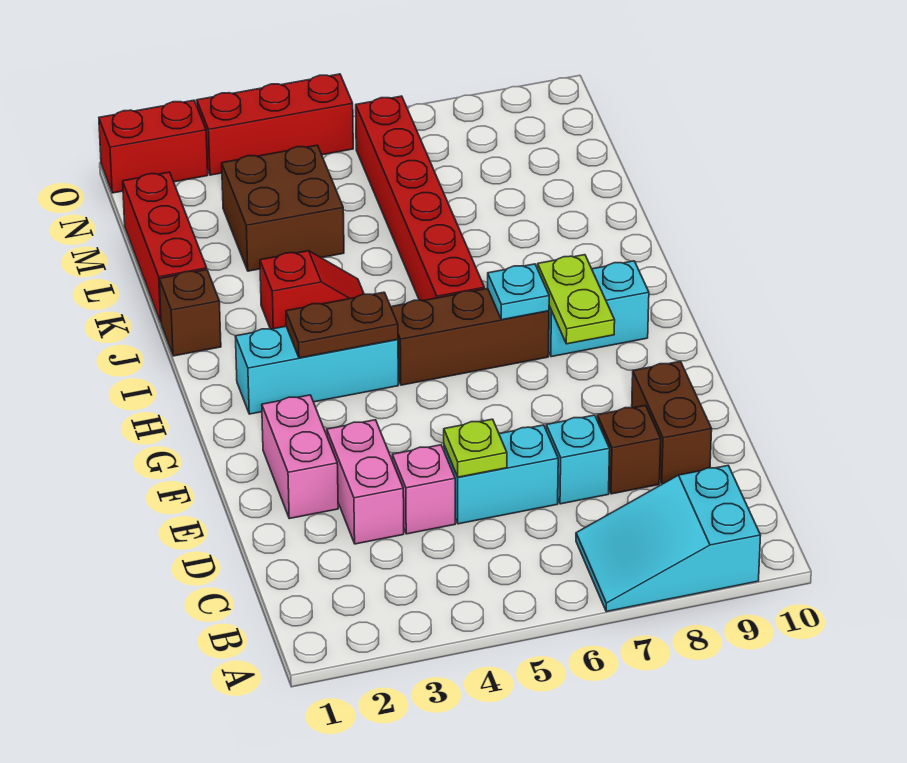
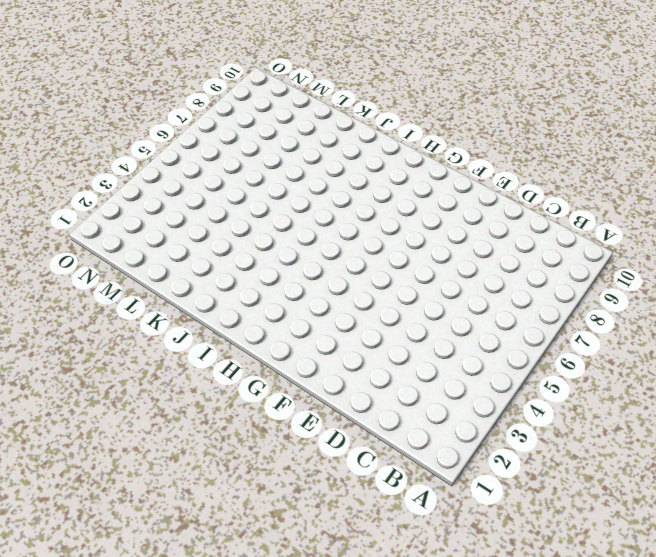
none -> cyan 2x3 slope [576,466,761,612]
none -> pink 1x2 brick [327,420,404,544]
none -> pink 1x1 brick [392,445,455,534]

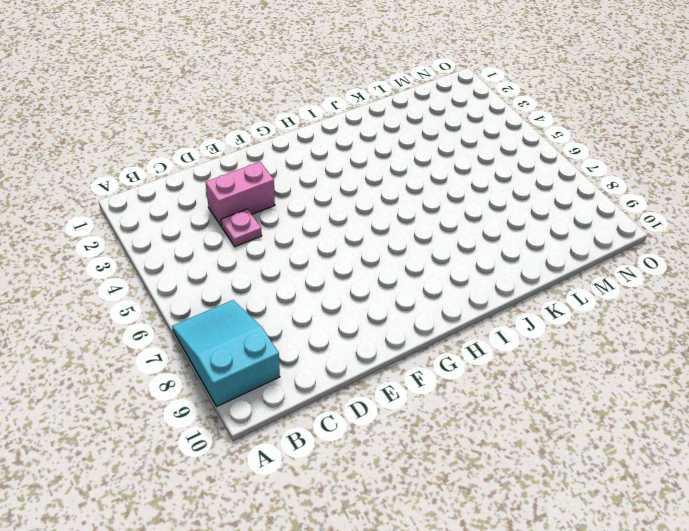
pink 1x1 plate [221,209,262,247] -> pink 1x1 brick [392,445,455,534]
none -> cyan 1x2 brick [444,425,558,524]
none -> cyan 1x1 brick [546,415,610,504]
none -> brown 1x1 brick [597,405,661,494]

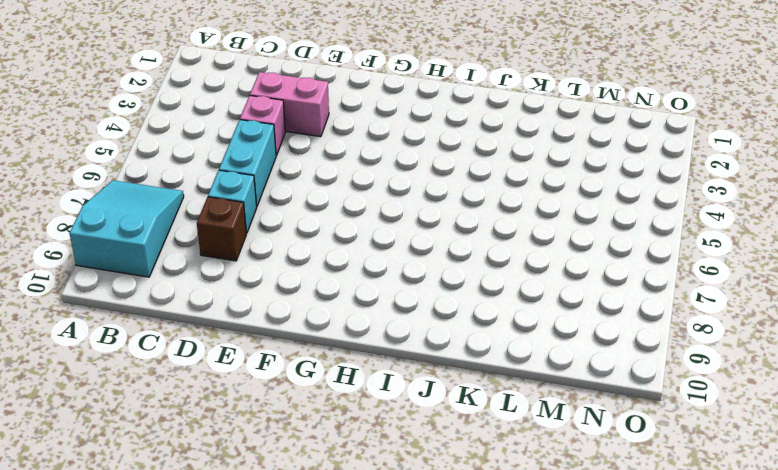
none -> brown 1x2 brick [632,361,712,484]
none -> pink 1x2 brick [262,395,338,519]
none -> cyan 1x3 brick [235,326,398,414]

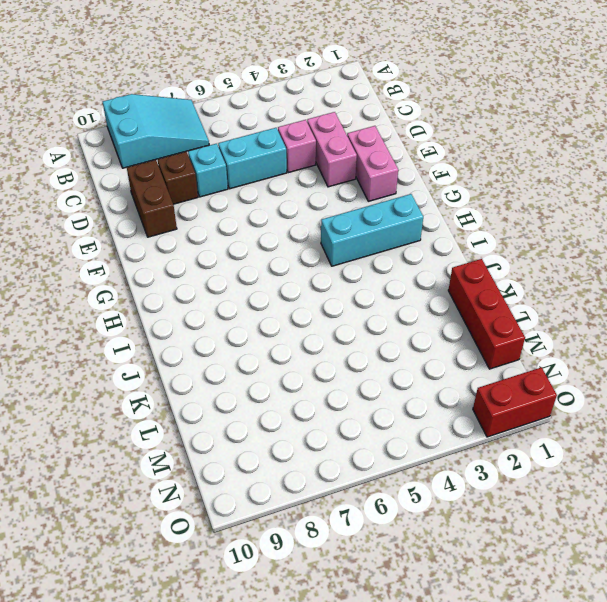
none -> brown 1x3 brick [391,288,549,385]
none -> cyan 1x2 brick [549,261,649,357]
none -> red 1x6 brick [356,96,484,301]

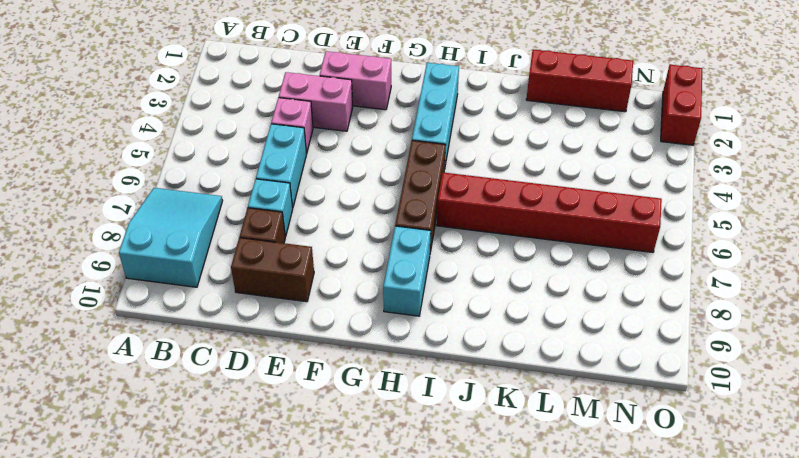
none -> brown 1x1 brick [159,270,221,356]
none -> red 1x2 slope [260,251,364,329]
none -> brown 2x2 brick [222,145,344,271]

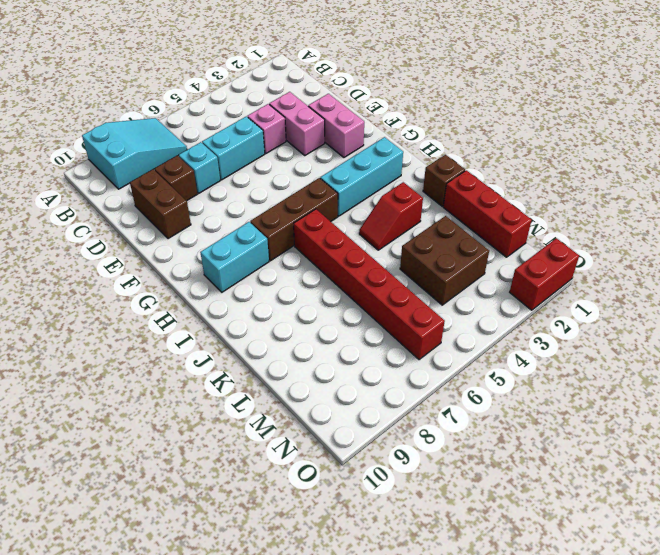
none -> red 1x3 brick [197,74,353,175]
none -> lime 1x1 plate [444,419,507,477]
none -> lime 1x2 plate [538,255,615,344]

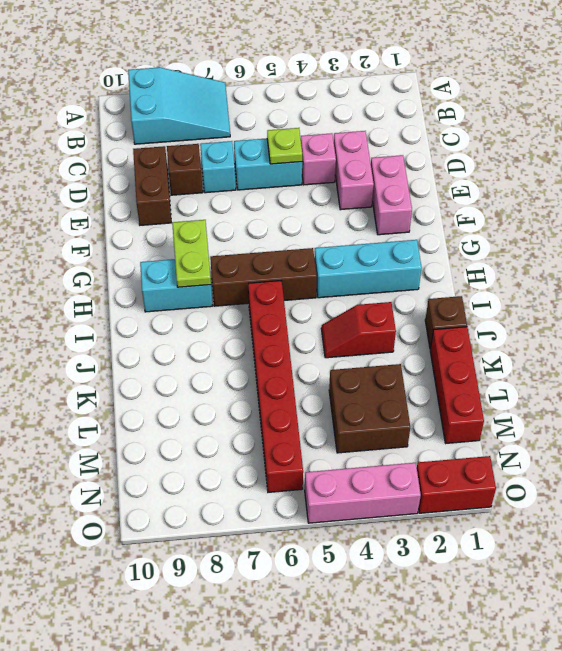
pink 1x3 brick [305,463,421,523] -> red 1x3 brick [197,74,353,175]
none -> brown 1x2 plate [286,292,398,358]
none -> cyan 1x1 plate [488,264,549,320]

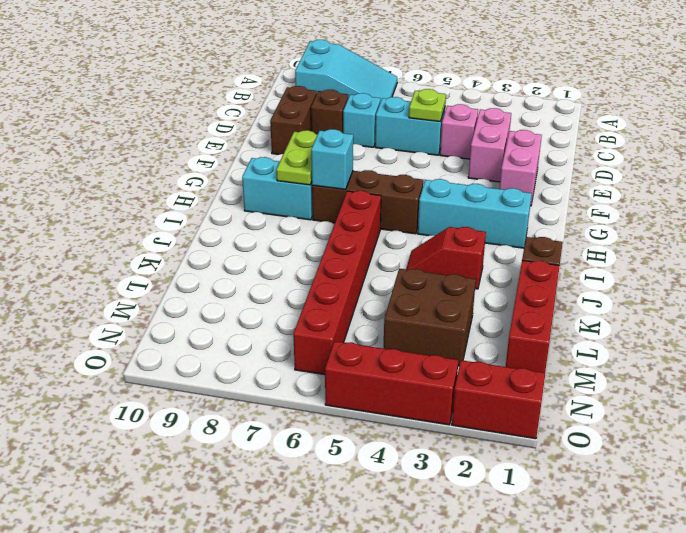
cyan 1x1 brick [311,129,353,189] -> cyan 1x1 plate [488,264,549,320]
none -> brown 1x2 plate [286,292,398,358]

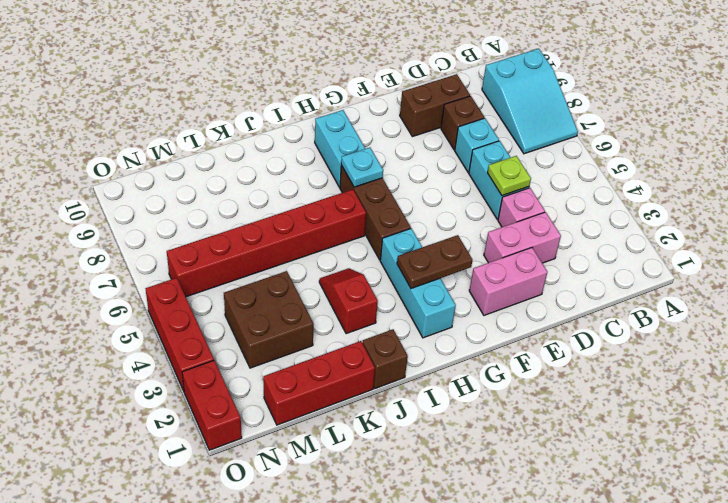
brown 1x2 plate [397,235,472,288] -> brown 1x2 plate turned to [286,292,398,358]
none -> lime 1x2 plate [538,255,615,344]

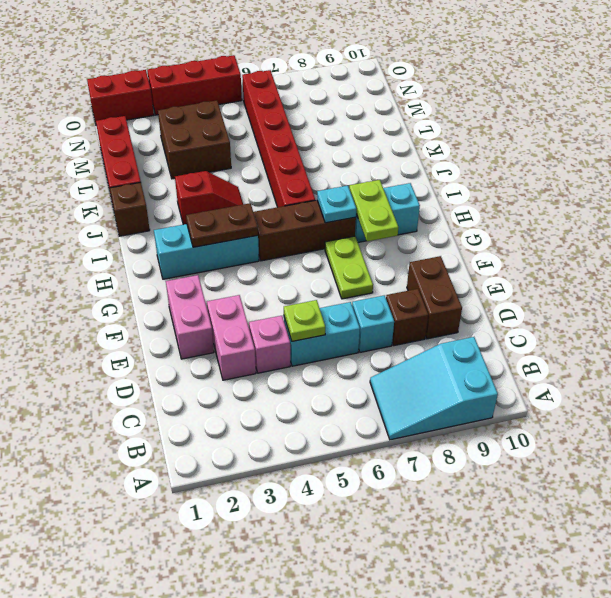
lime 1x2 plate [325,236,373,299] -> none

